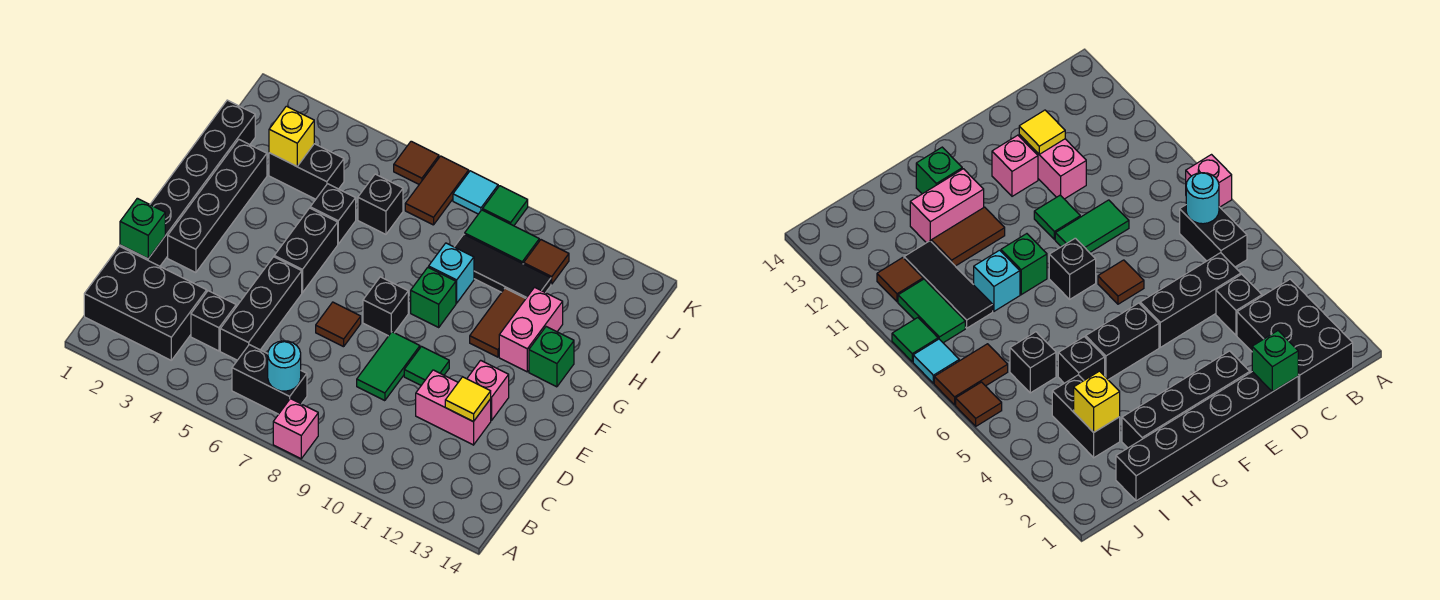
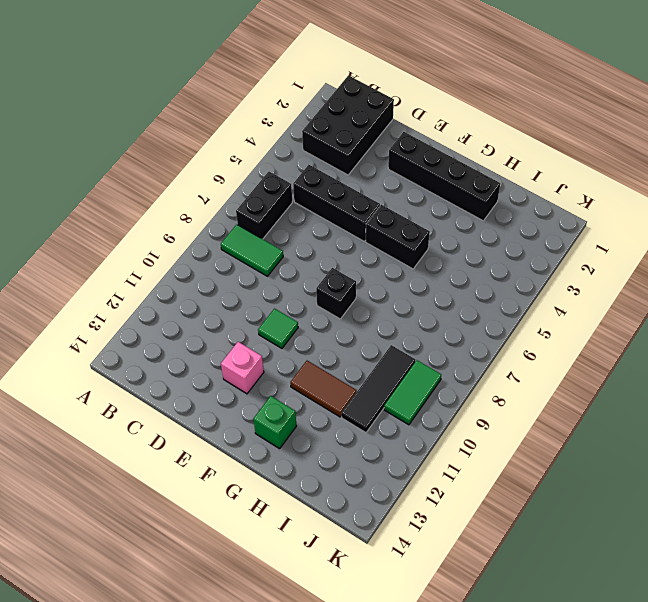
green 1x2 tile [221,225,283,276] -> green 1x2 tile moved to [357,332,420,401]
none -> pink 1x1 brick [273,399,318,459]
none -> black 1x1 brick [191,291,236,351]
none -> black 1x6 brick [120,100,255,266]
none -> pink 1x2 brick [416,370,491,445]

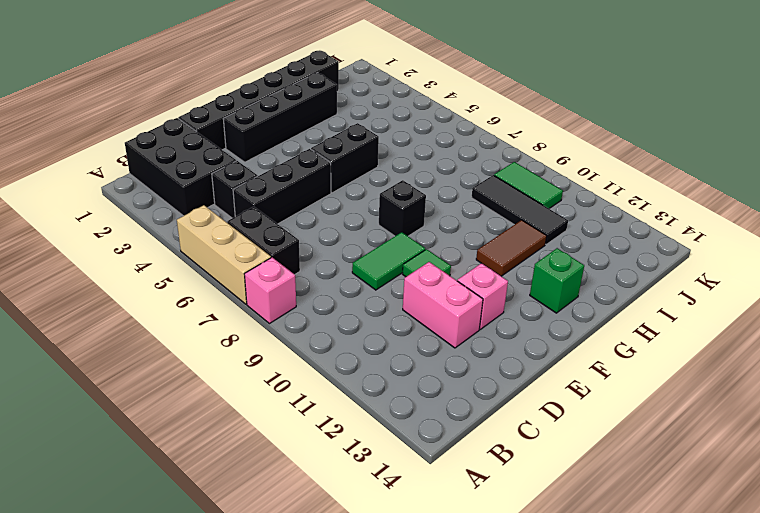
tan 1x3 brick [177,205,271,304] -> none
none -> brown 1x1 tile [316,302,361,347]
none -> green 1x1 brick [411,267,456,327]
none -> pink 1x2 brick [499,287,563,372]
none -> black 1x1 brick [310,184,356,244]

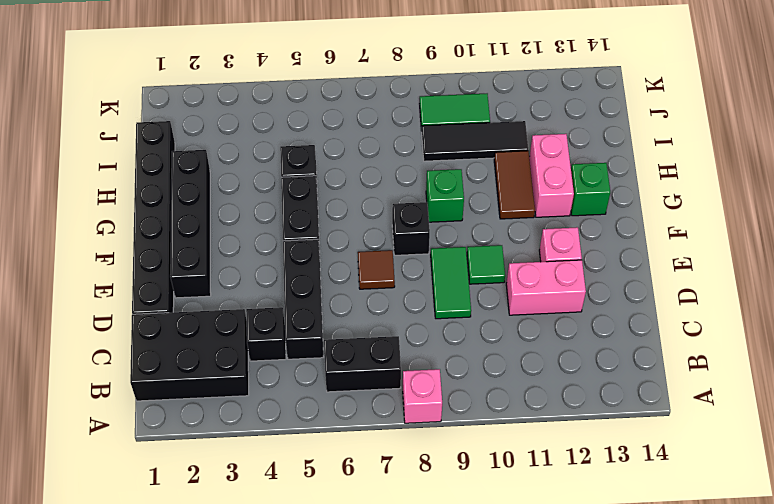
none -> cyan 1x1 brick [429,243,474,303]
none -> black 1x2 brick [269,144,344,199]
none -> black 1x1 brick [358,174,403,234]
none -> brown 1x2 tile [405,156,469,225]

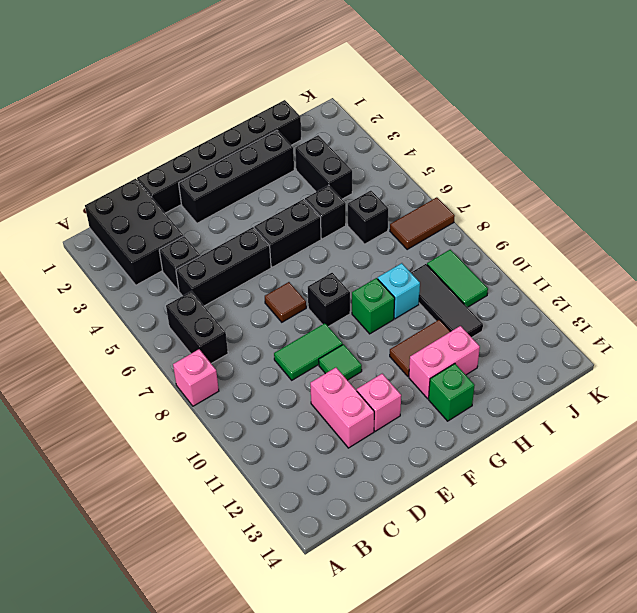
none -> brown 1x1 tile [524,240,569,284]
none -> brown 1x1 tile [394,141,439,184]
none -> cyan 1x1 tile [453,171,498,214]
none -> green 1x1 tile [483,186,528,226]

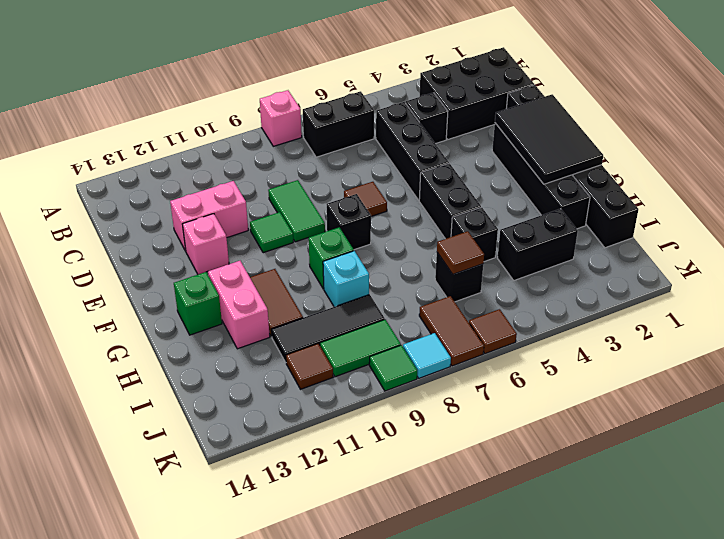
black 2x3 tile [495,94,603,184] -> none
brown 1x1 tile [437,231,484,274] -> none
none -> cyan 1x1 round brick [268,341,301,391]
none -> green 1x1 brick [120,198,165,259]
none -> yellow 1x1 tile [445,377,491,422]
none -> yellow 1x1 brick [269,106,314,166]

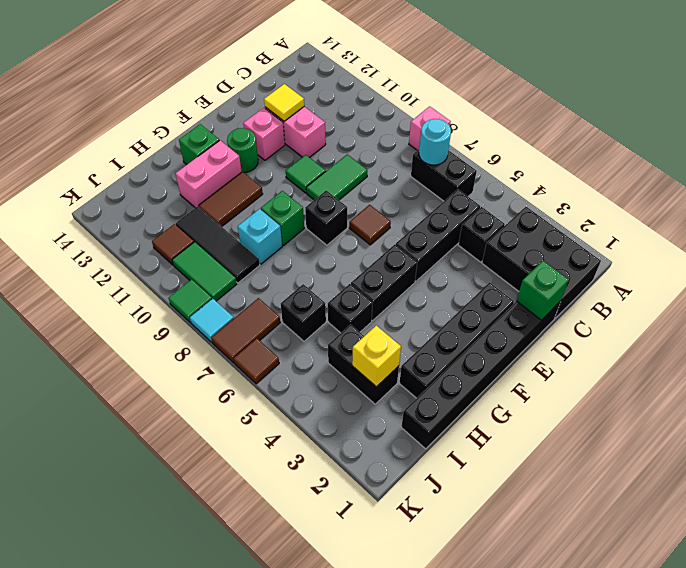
green 1x1 round brick [227,128,258,172] -> none

